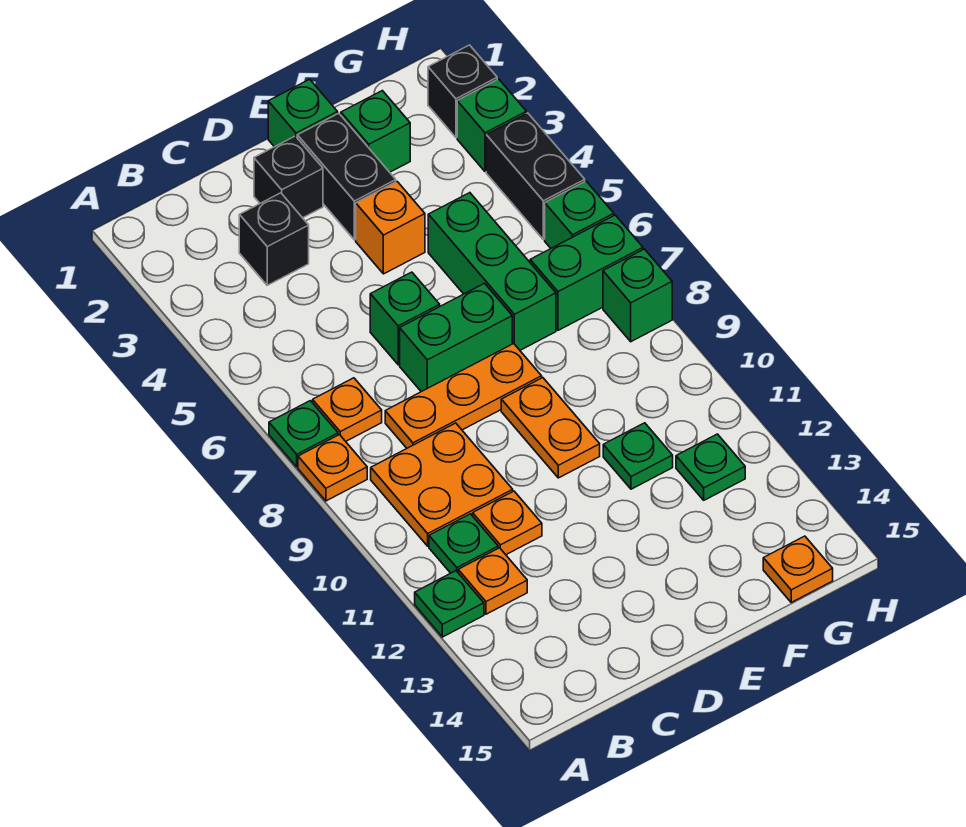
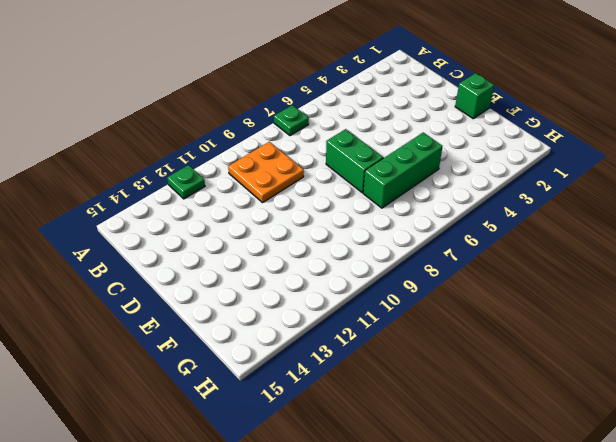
none -> orange 1x1 plate [298,435,367,501]
none -> orange 1x1 plate [313,378,382,441]
none -> green 1x1 plate [429,514,498,573]

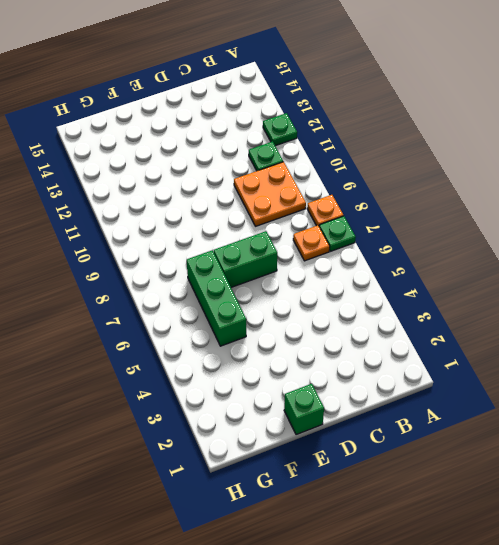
none -> orange 1x1 plate [458,548,527,614]
none -> black 1x1 brick [239,193,309,285]
none -> orange 1x3 plate [385,344,542,448]

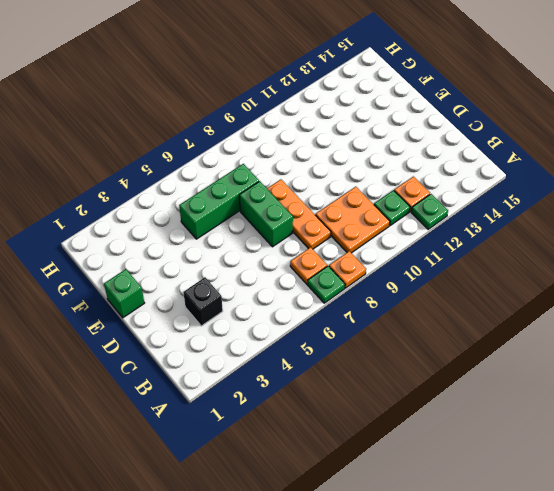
none -> orange 1x1 plate [473,491,542,555]
none -> black 1x1 brick [254,136,323,218]
none -> green 1x1 brick [370,272,440,365]

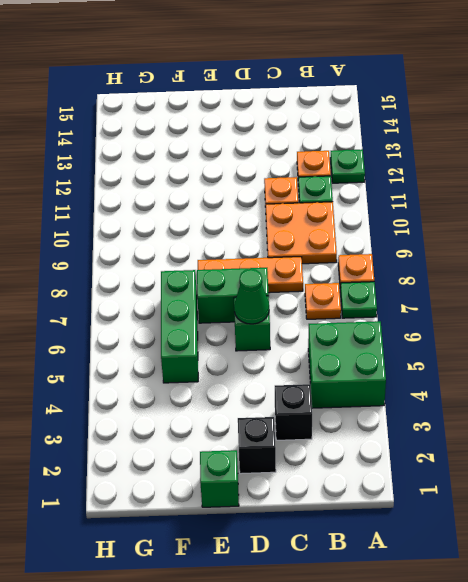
green 2x2 brick [308,321,386,408] -> none
green 1x1 cone [234,269,269,324] -> none
none -> black 1x2 brick [297,113,396,240]
none -> orange 1x1 brick [356,182,425,274]
none -> orange 1x2 plate [501,378,600,478]

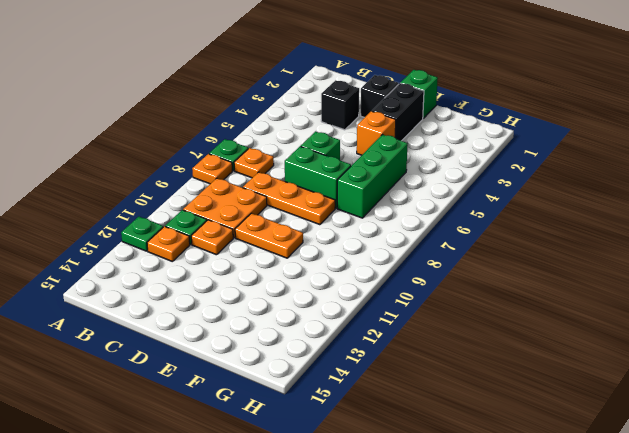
orange 1x2 plate [235,213,303,258] -> orange 1x2 plate turned to [501,378,600,478]
none -> green 1x1 brick [341,91,410,172]
none -> green 1x1 plate [603,423,673,489]
none -> green 1x2 brick [530,215,643,330]

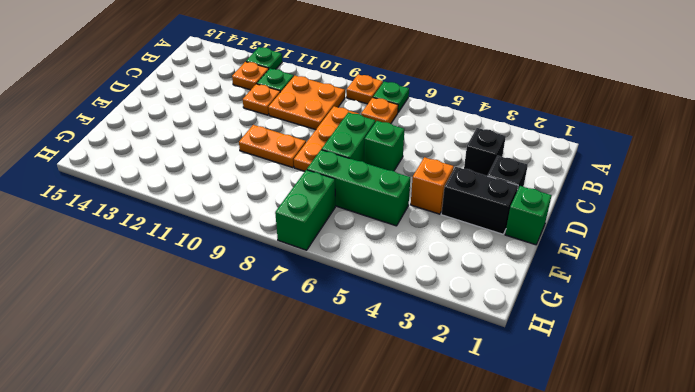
none -> green 1x1 brick [341,91,410,172]
none -> green 1x1 plate [603,423,673,489]
none -> green 1x1 plate [676,434,745,500]

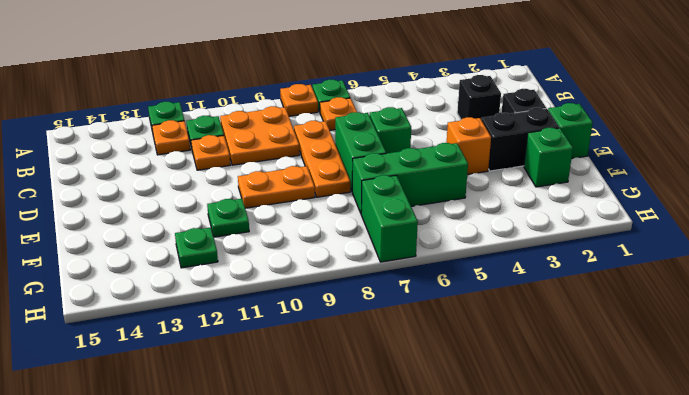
none -> orange 1x1 plate [763,536,833,602]
none -> black 1x1 brick [428,45,497,138]
none -> green 1x1 brick [457,79,526,172]

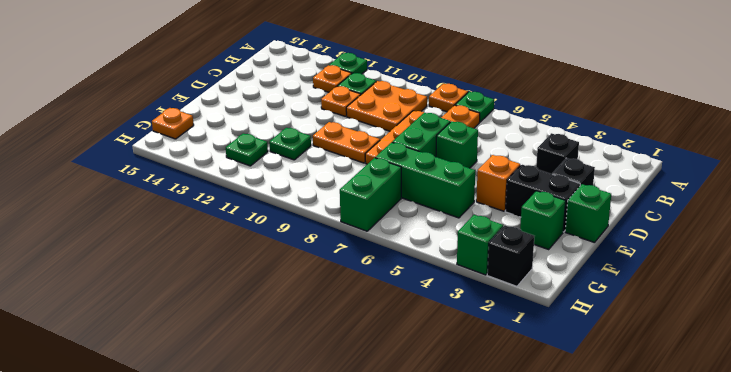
none -> black 1x2 brick [486,113,585,240]
none -> green 1x1 brick [545,181,614,248]
none -> green 1x1 brick [603,249,672,342]

